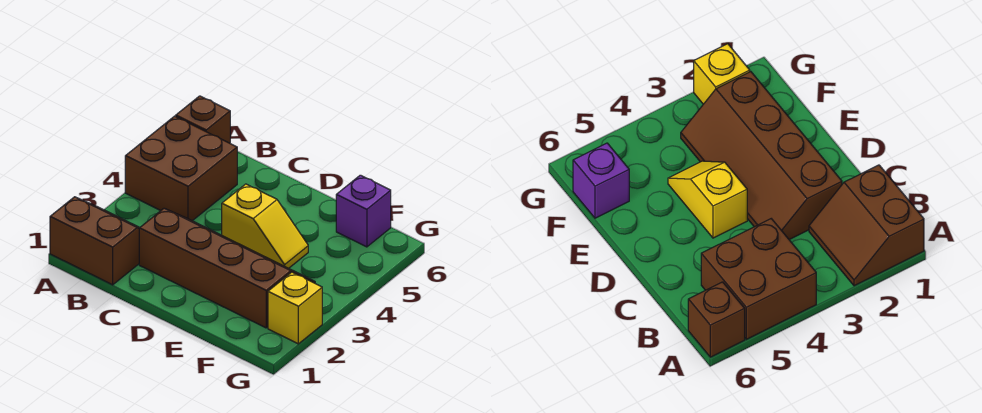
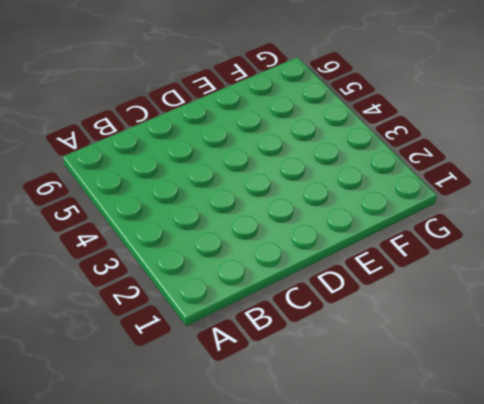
none -> brown 2x2 slope [50,197,140,285]
none -> brown 2x2 brick [125,116,237,221]

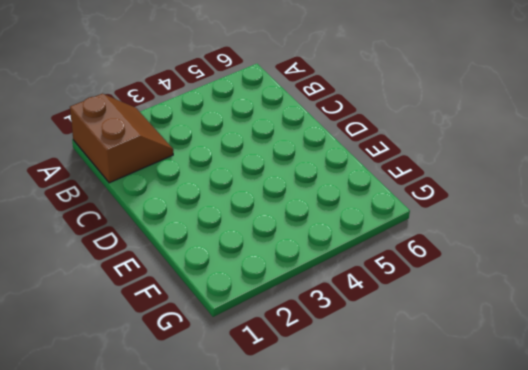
none -> brown 2x2 brick [125,116,237,221]
none -> brown 1x1 brick [176,96,230,143]

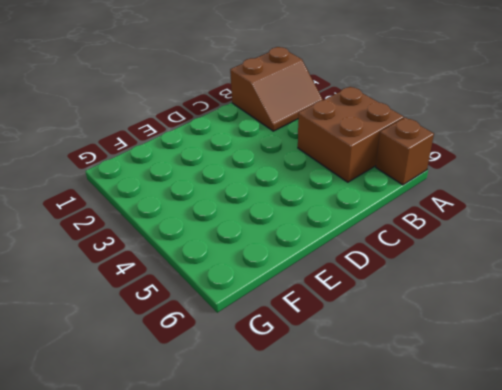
none -> brown 2x4 slope [139,208,315,328]
none -> yellow 1x2 slope [222,184,308,268]

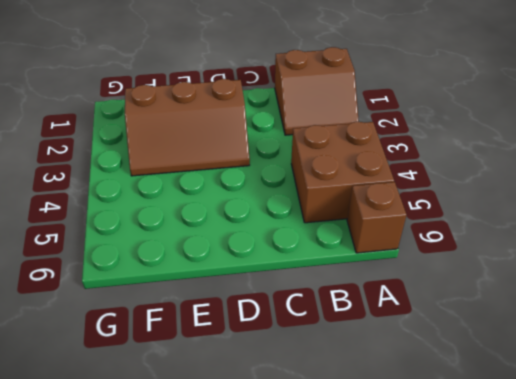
brown 2x3 slope [125,79,250,176] -> brown 2x4 slope [139,208,315,328]
none -> yellow 1x2 slope [222,184,308,268]
none -> purple 1x1 brick [336,175,391,247]

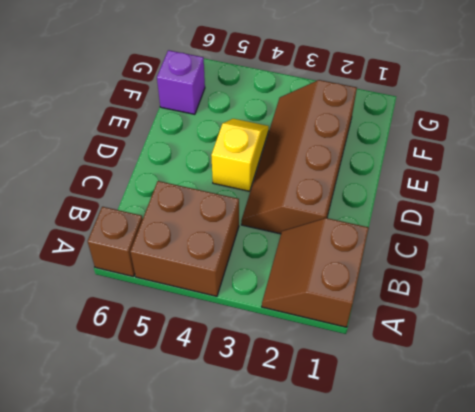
none -> yellow 1x1 brick [268,272,322,344]

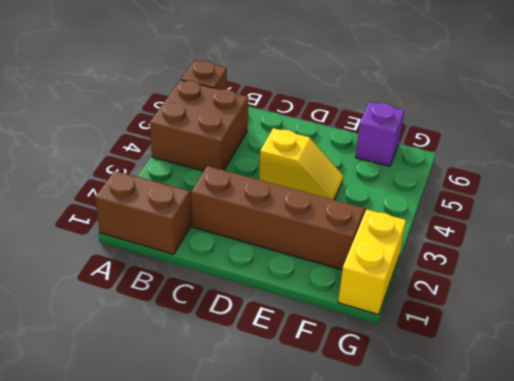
yellow 1x2 brick [338,209,406,315] -> yellow 1x1 brick [268,272,322,344]

